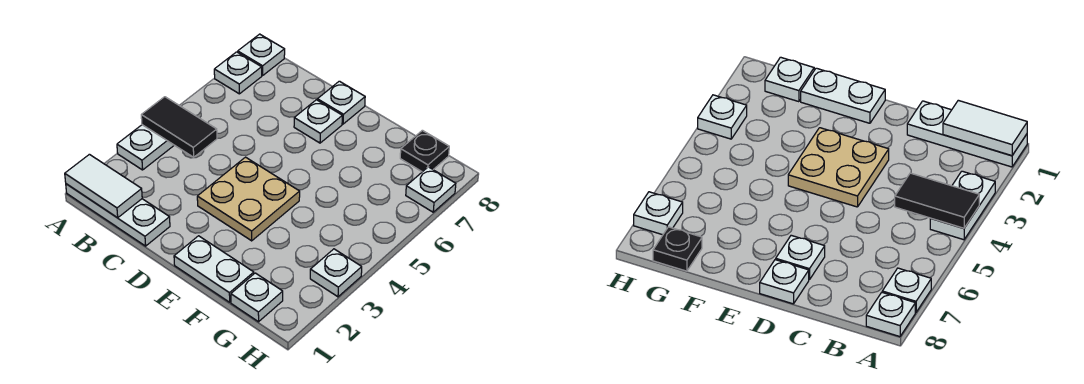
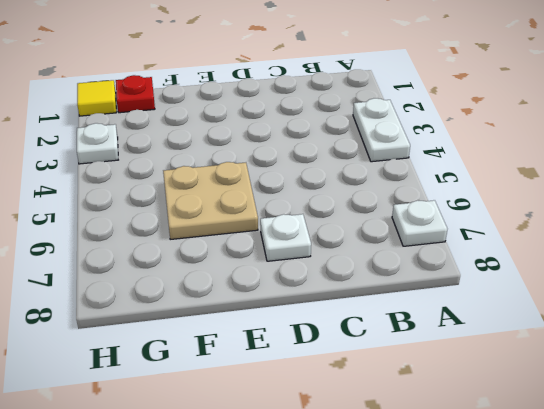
tan 2x2 plate [163,162,258,239] -> tan 2x2 plate moved to [197,157,300,241]
red 1x1 plate [116,75,155,113] -> white 1x1 plate [231,273,283,322]
yellow 1x1 tile [77,80,116,116] -> none
none -> white 1x3 plate [66,184,170,246]
none -> white 1x1 plate [238,34,285,75]
none -> white 1x1 plate [317,81,365,124]

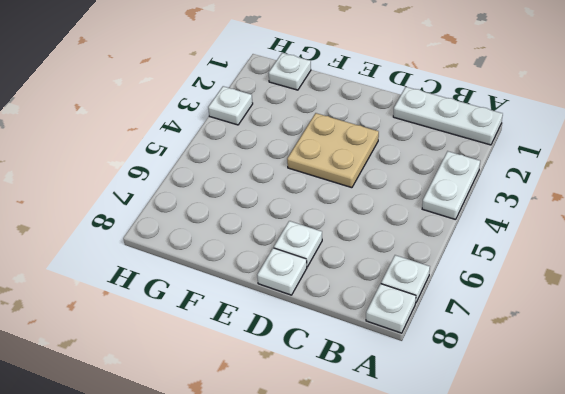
none -> white 1x2 plate [174,236,254,302]
none -> black 1x1 plate [400,130,449,172]
none -> white 1x1 plate [406,167,456,212]

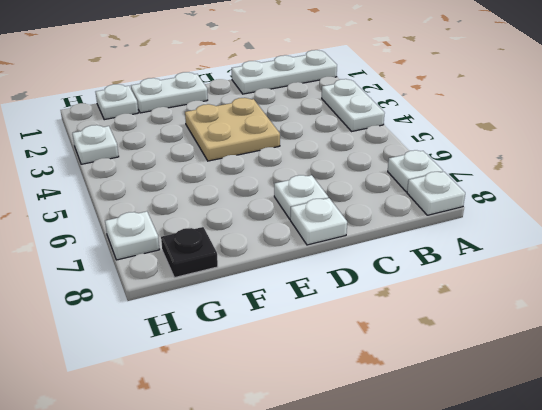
none -> white 1x2 tile [65,154,142,218]
none -> black 1x2 tile [141,97,217,157]

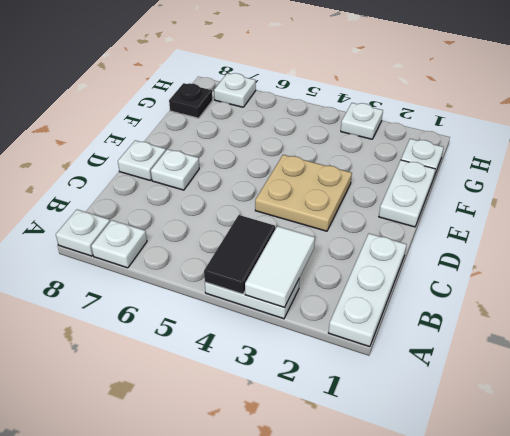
white 1x2 tile [245,226,315,308] -> white 1x2 tile moved to [65,154,142,218]

